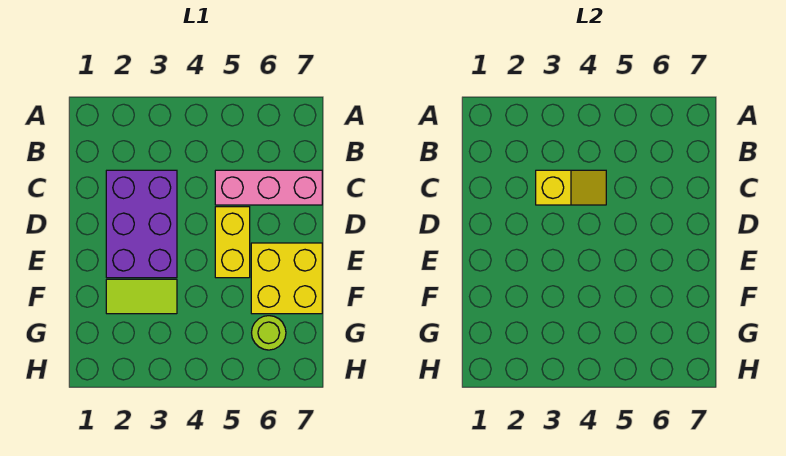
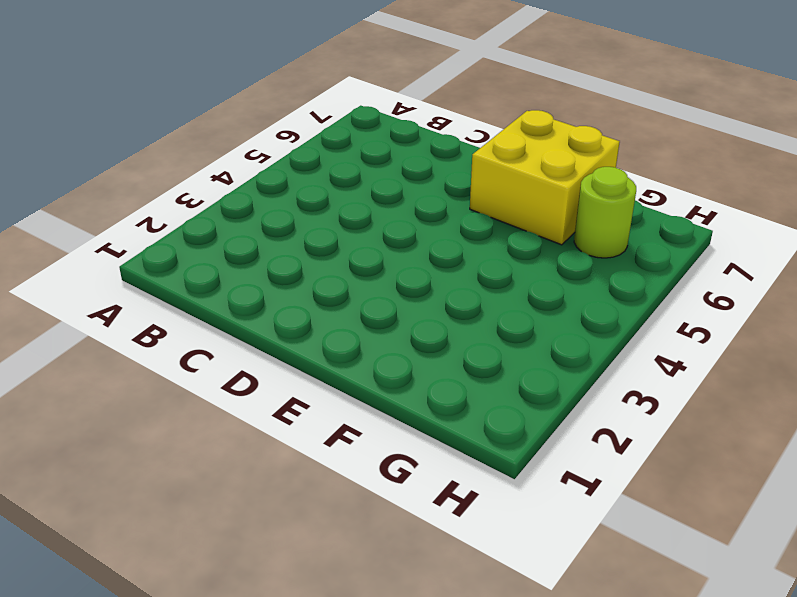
none -> purple 2x3 brick [106,170,177,278]
none -> pink 1x3 brick [215,170,322,205]

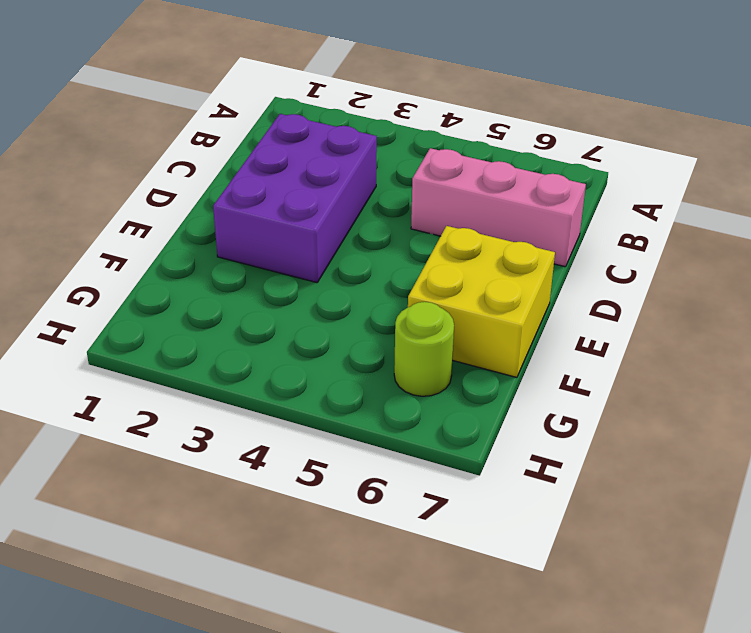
none -> yellow 1x2 brick [215,207,250,278]
none -> lime 1x2 tile [106,279,177,314]

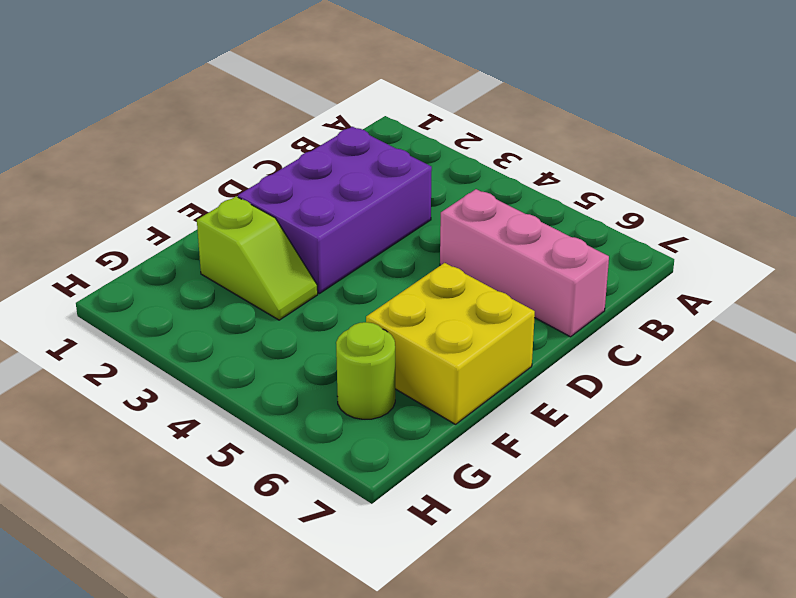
lime 1x2 slope [197,196,318,320] -> lime 1x2 tile [106,279,177,314]
none -> yellow 1x2 brick [215,207,250,278]
none -> yellow 1x2 slope [536,170,606,205]

